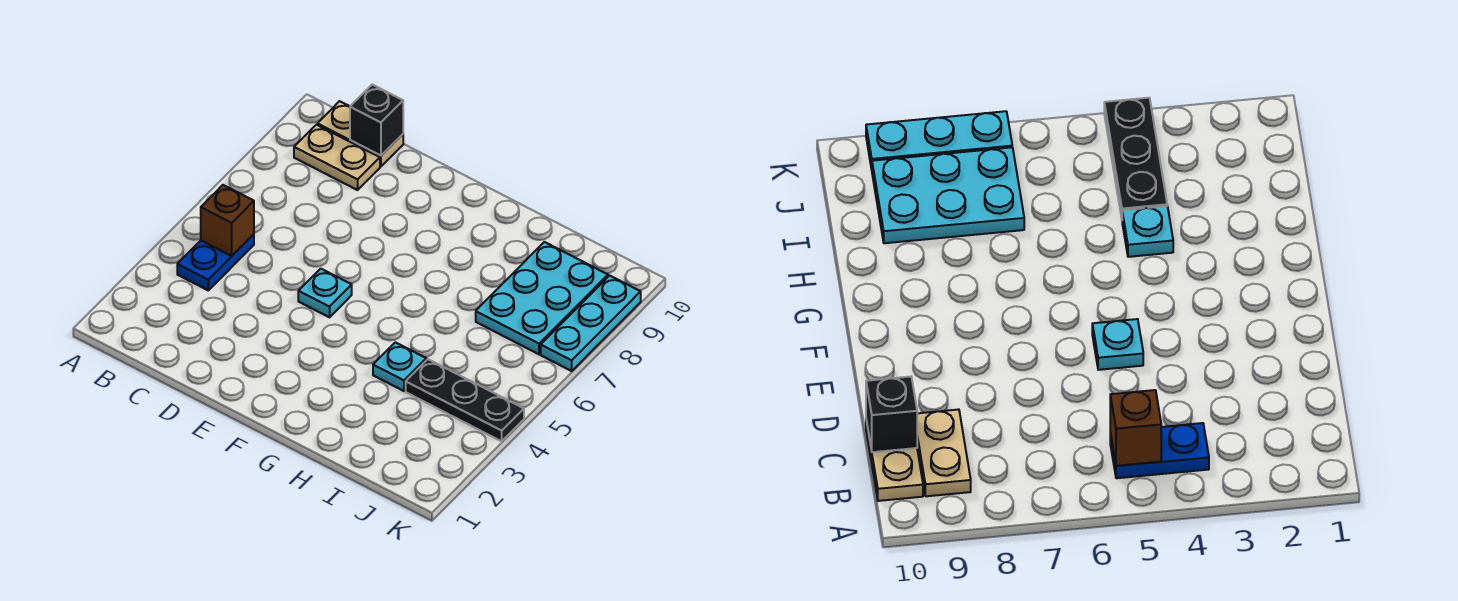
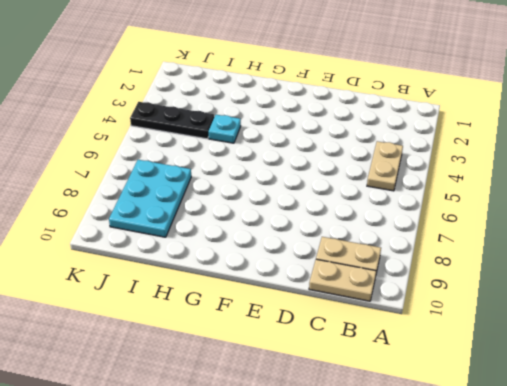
tan 1x2 plate [367,141,403,191] -> blue 1x2 plate [177,234,254,290]
none -> cyan 1x1 plate [298,269,352,317]
none -> cyan 1x3 plate [541,276,641,371]

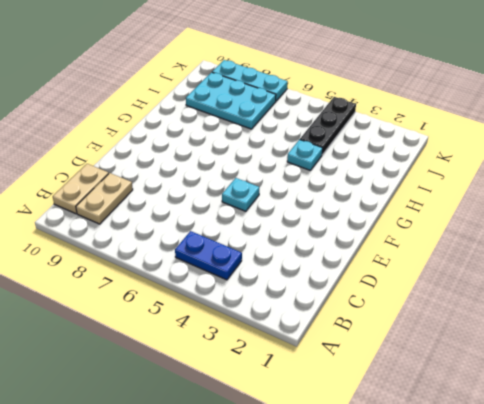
none -> brown 1x1 brick [201,185,254,256]
none -> black 1x1 brick [350,85,403,156]

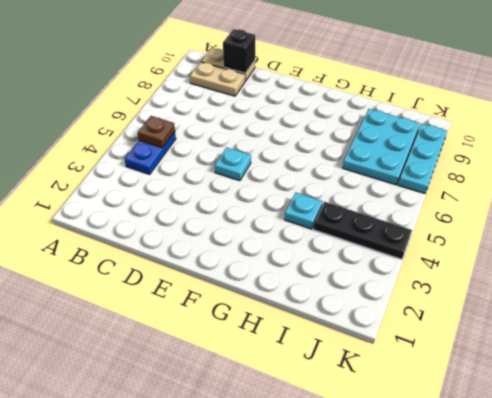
brown 1x1 plate [138,116,175,148] -> brown 1x1 brick [201,185,254,256]

